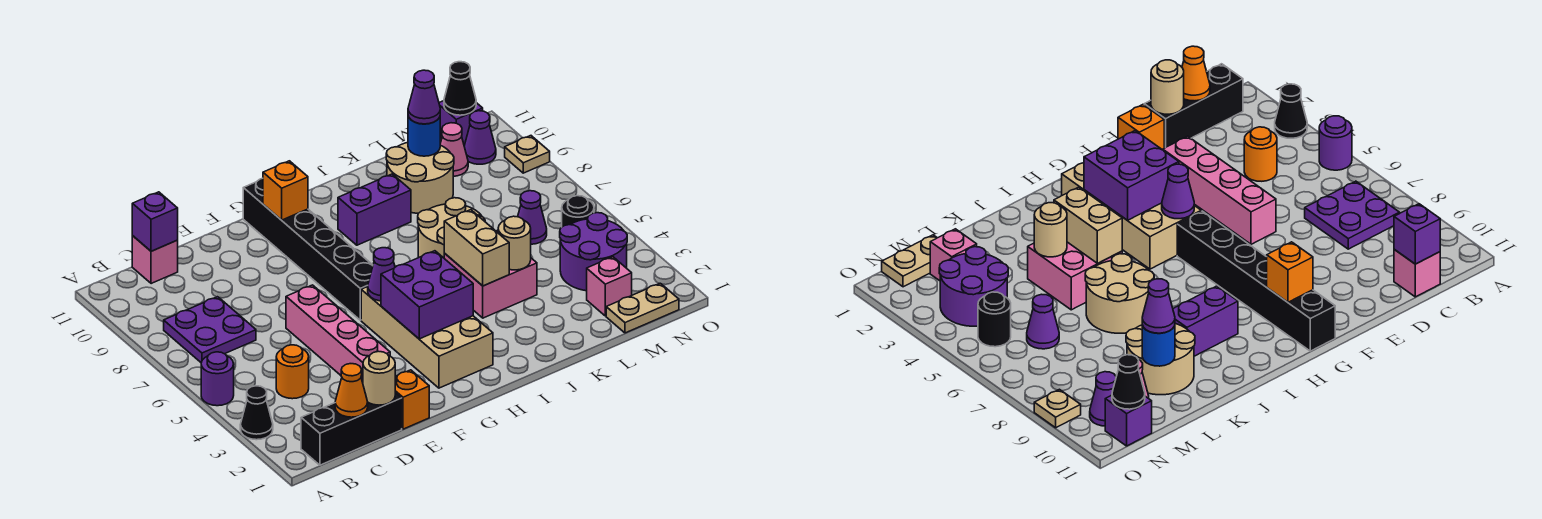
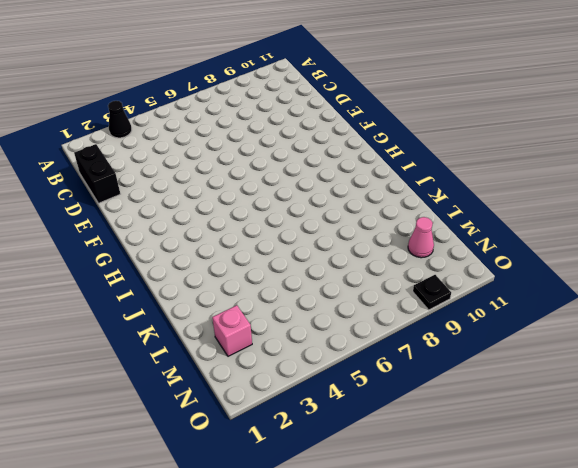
black 1x2 brick [74,144,120,203] -> black 1x3 brick [301,393,402,465]
black 1x1 plate [413,275,451,310] -> tan 1x1 plate [505,136,550,173]
none -> purple 1x1 round brick [201,352,234,406]
none -> purple 2x2 plate [164,297,256,363]
none -> orange 1x1 round brick [276,345,309,399]
none -> pink 1x1 brick [132,236,178,284]

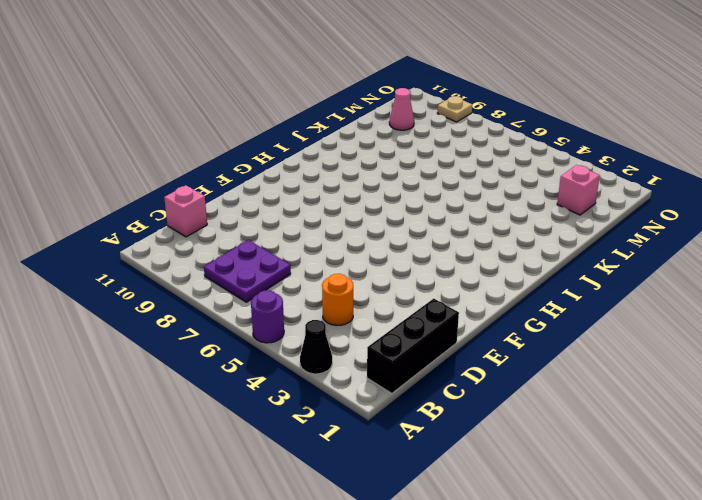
none -> orange 1x1 brick [395,370,429,429]
none -> pink 1x4 brick [286,285,390,382]
none -> tan 2x4 brick [361,287,493,388]
none -> black 1x6 brick [243,178,373,320]

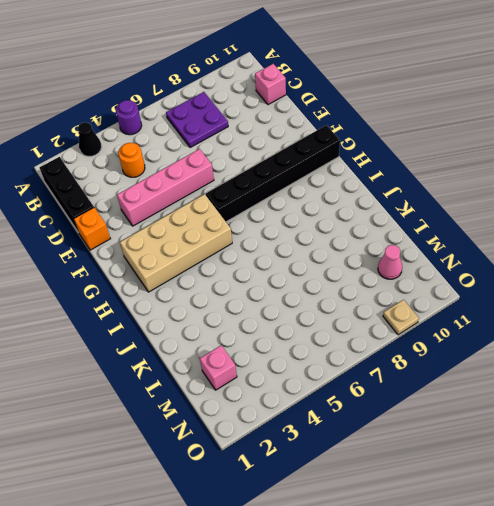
none -> purple 1x2 brick [338,174,411,245]
none -> pink 2x2 brick [444,230,537,318]
none -> tan 2x2 round brick [418,198,485,258]
none -> tan 2x2 round brick [386,143,454,213]

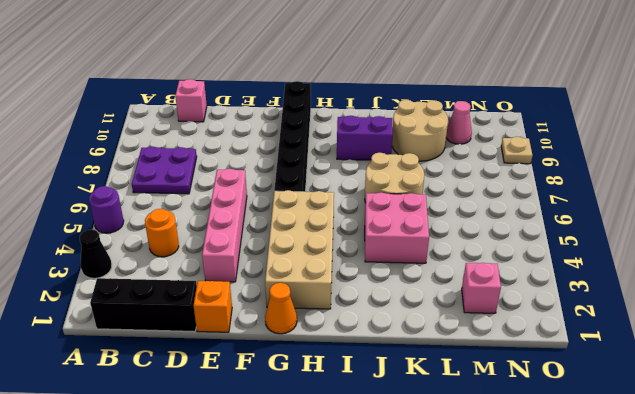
orange 1x1 cone [265,283,297,334] -> orange 1x1 cone moved to [335,364,368,417]
none -> tan 1x2 plate [606,283,679,333]
none -> purple 2x2 round brick [560,213,627,291]
none -> purple 1x1 cone [518,191,547,244]
none -> black 1x1 round brick [562,196,594,227]

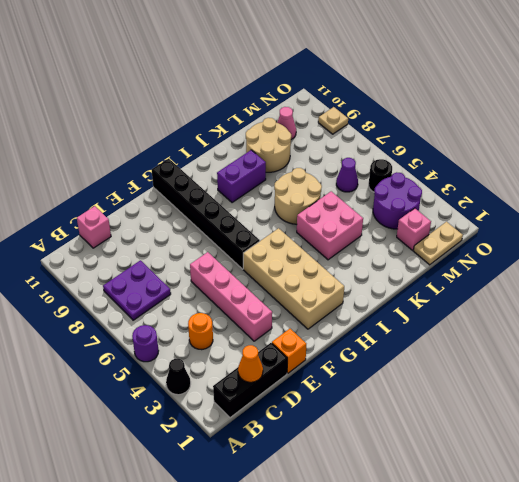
none -> purple 1x1 cone [464,111,496,164]
none -> purple 1x1 brick [439,101,483,146]
none -> purple 1x1 brick [132,192,178,251]
none -> tan 1x1 round brick [363,351,395,405]

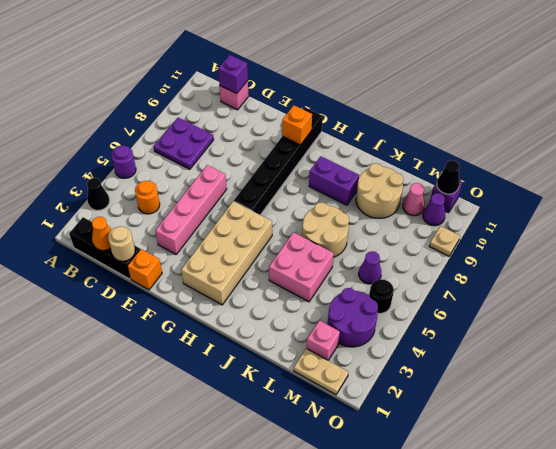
none -> purple 2x2 brick [381,251,473,339]
none -> purple 1x1 cone [368,248,395,301]
none -> tan 1x2 brick [444,210,509,286]
none -> tan 1x1 round brick [498,216,531,270]

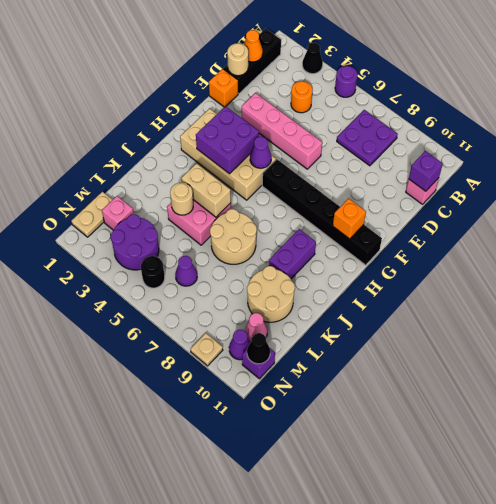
none -> blue 1x1 round brick [408,116,440,156]
none -> purple 1x1 cone [408,70,440,124]

